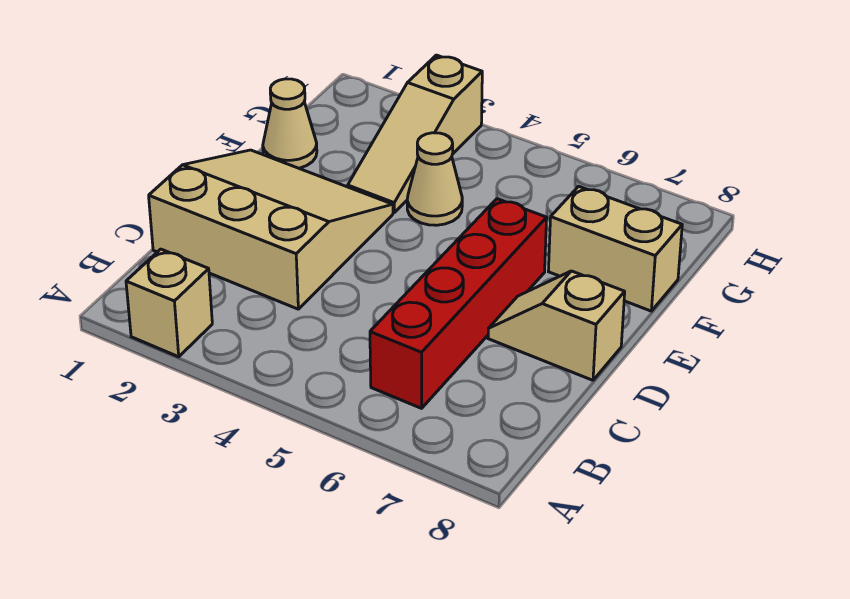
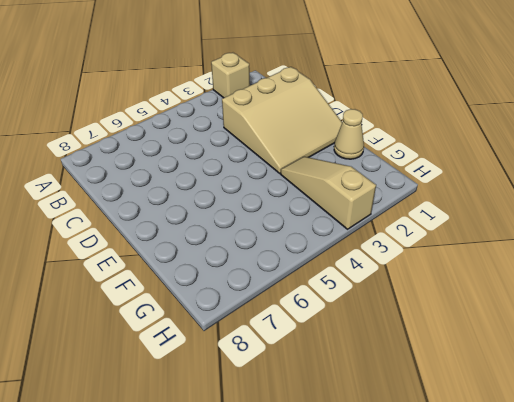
none -> red 1x4 brick [370,199,547,408]
none -> tan 1x2 slope [488,271,625,380]

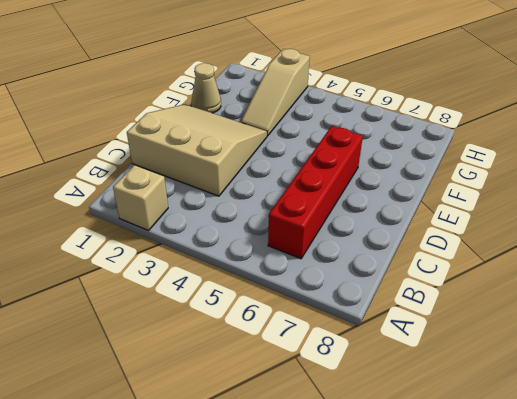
none -> tan 1x2 slope [488,271,625,380]
none -> tan 1x1 cone [407,133,462,225]

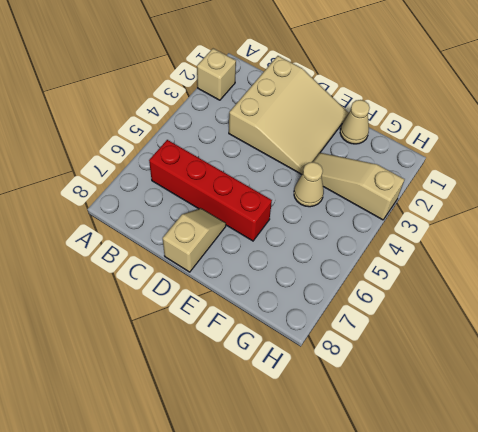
none -> tan 1x2 brick [548,186,682,311]

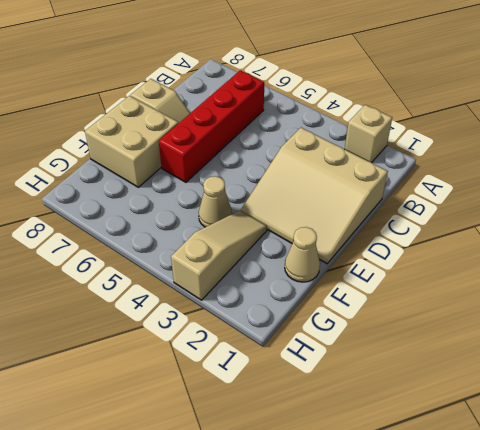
tan 2x2 brick [85,96,178,187] -> tan 1x2 brick [548,186,682,311]

